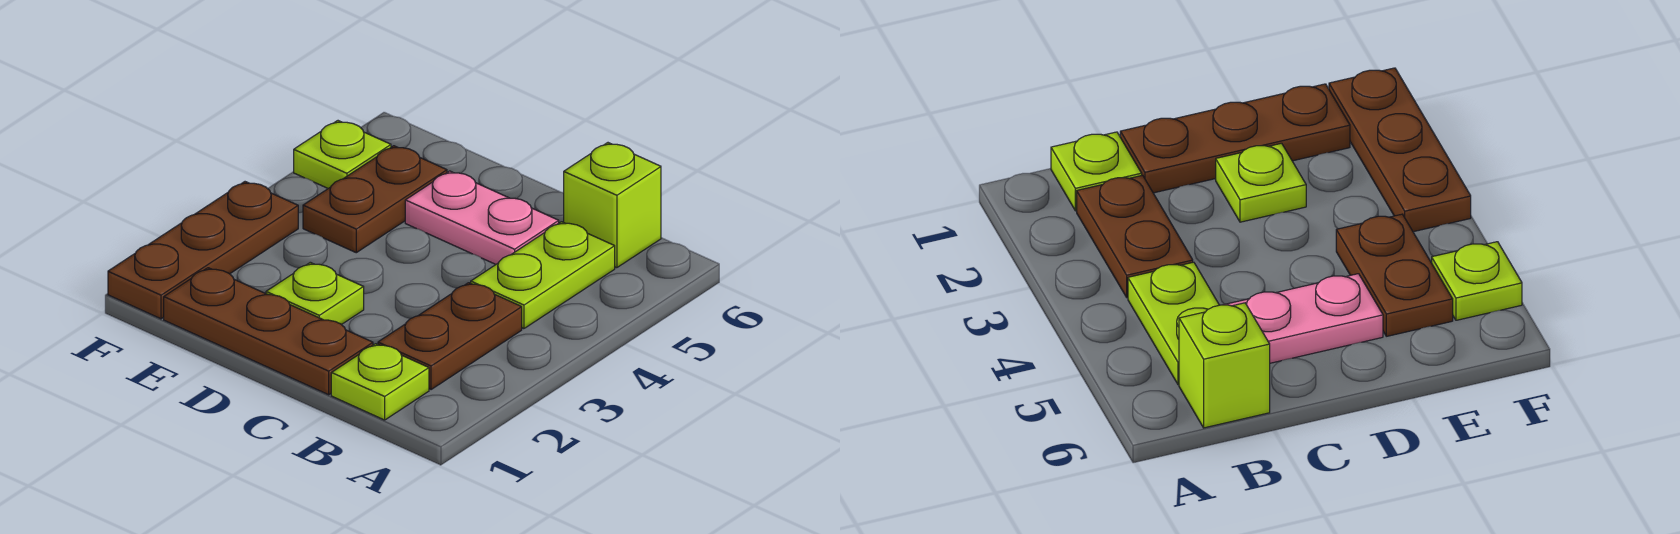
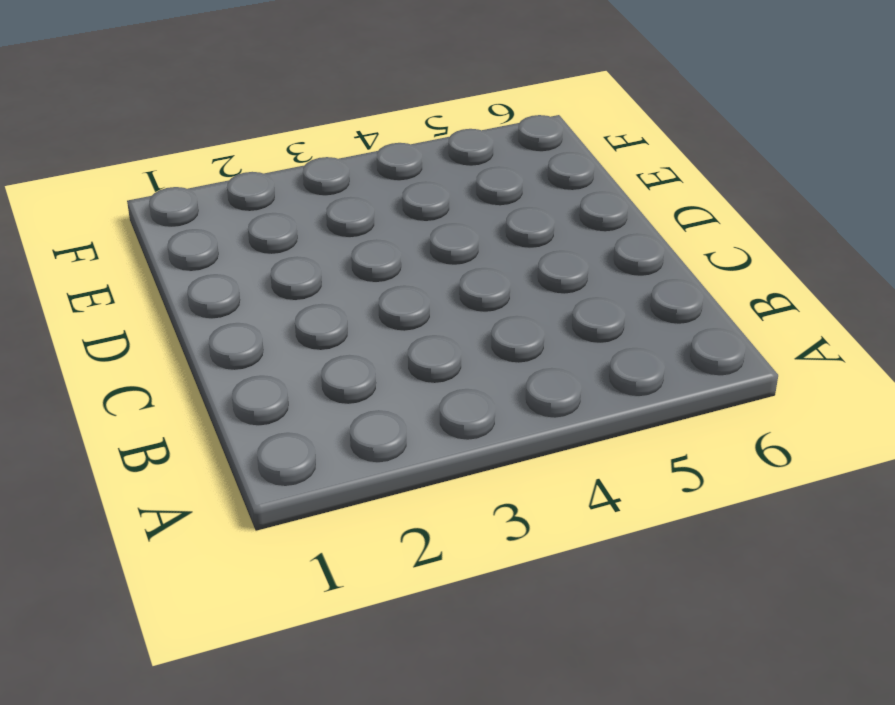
none -> lime 1x1 plate [331,344,429,420]
none -> brown 1x2 plate [378,283,522,390]

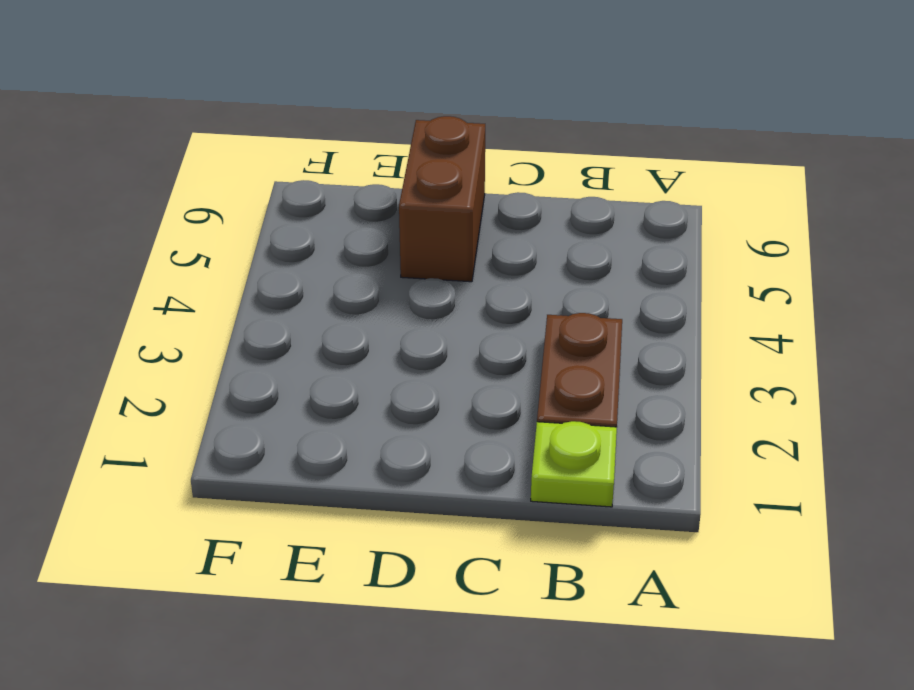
brown 1x2 brick [399,116,485,282] -> pink 1x2 plate [405,171,559,264]
none -> lime 1x2 plate [471,222,615,329]
none -> lime 1x1 brick [564,143,661,268]

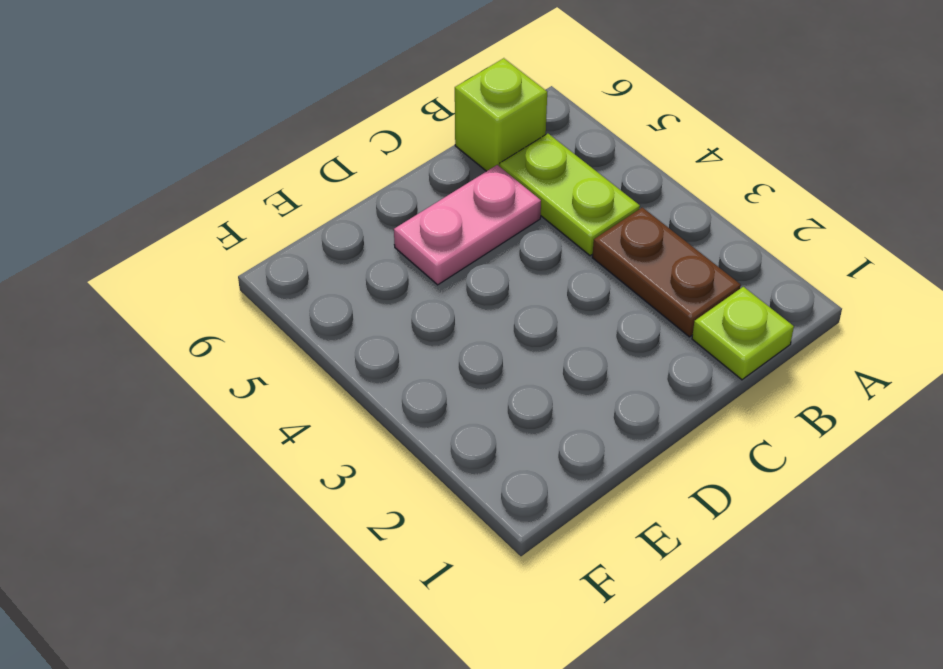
none -> brown 1x3 plate [164,268,373,395]
none -> lime 1x1 plate [266,262,364,325]

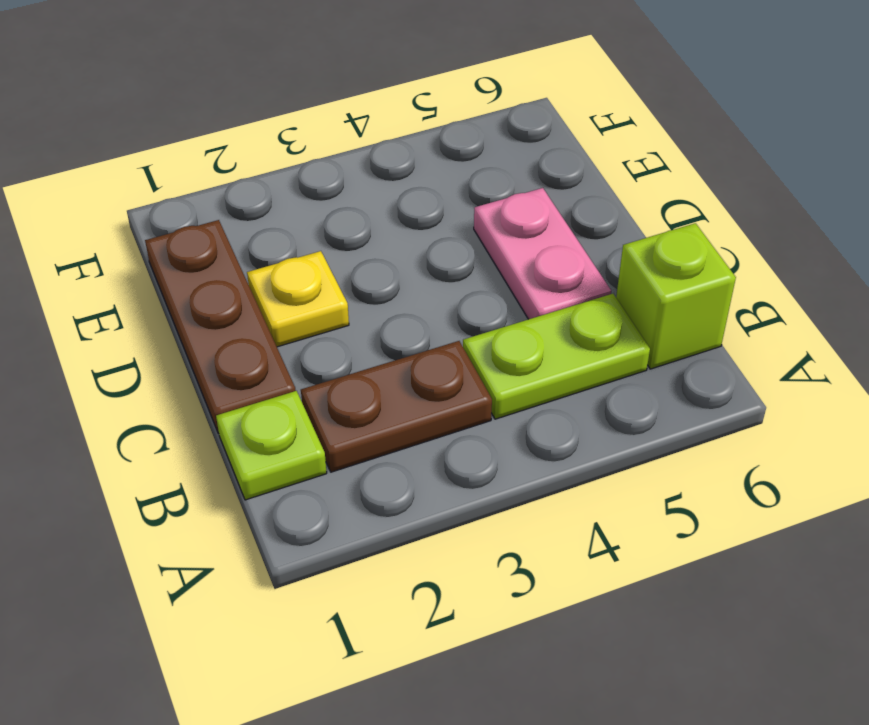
yellow 1x1 plate [247,251,349,347] -> lime 1x1 plate [266,262,364,325]
none -> brown 1x2 plate [303,146,447,253]
none -> brown 1x3 plate [108,182,298,319]

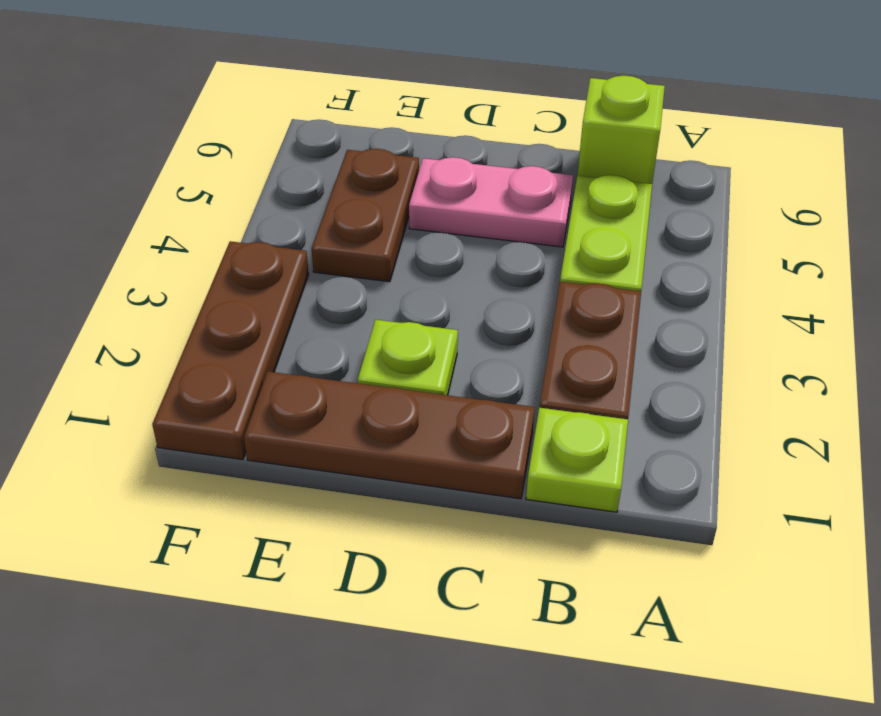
none -> lime 1x1 plate [294,121,391,188]

